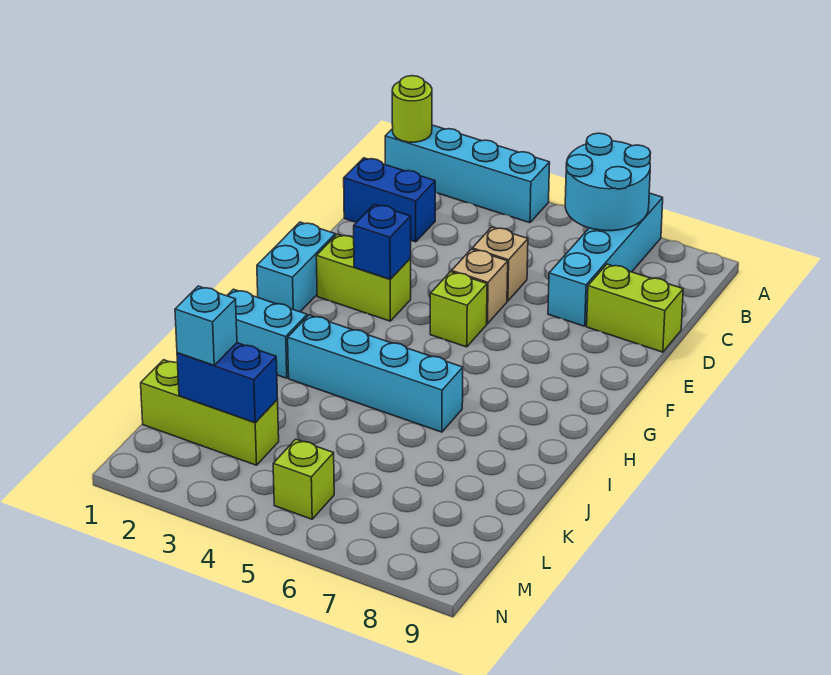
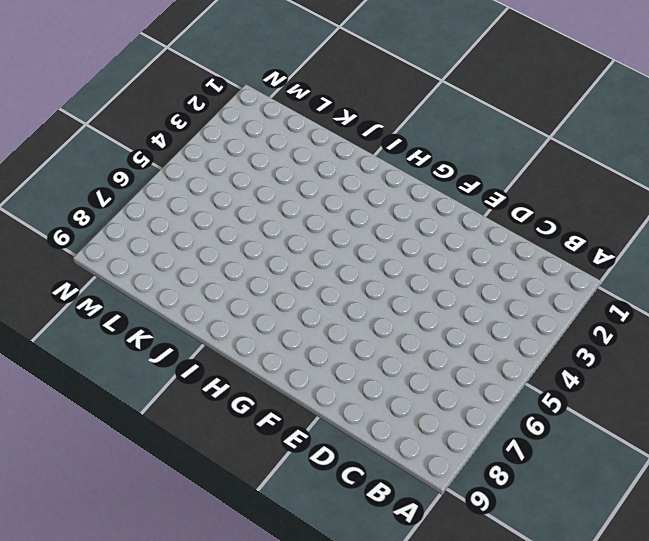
none -> cyan 1x4 brick [385,125,550,223]
none -> cyan 1x4 brick [548,193,663,326]
none -> blue 1x2 brick [344,158,435,242]

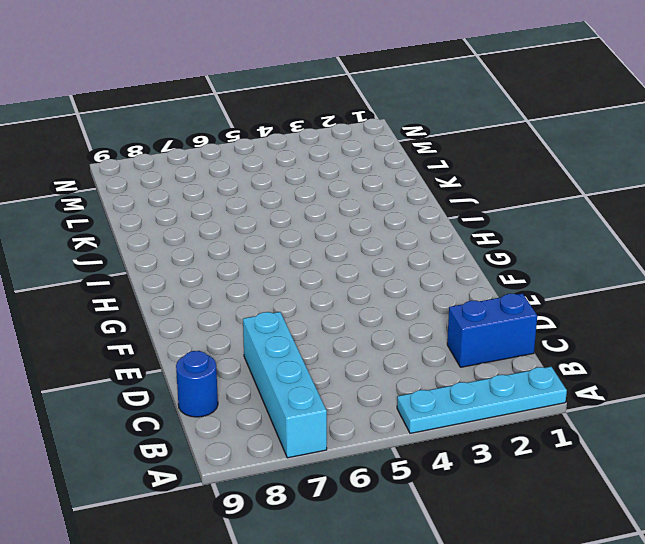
cyan 1x4 plate [397,367,567,433] -> cyan 1x4 brick [385,125,550,223]
blue 1x1 round brick [176,351,218,417] -> none
none -> tan 1x1 brick [472,227,528,301]
none -> lime 1x2 brick [587,264,683,352]
none -> tan 1x1 brick [452,249,508,324]

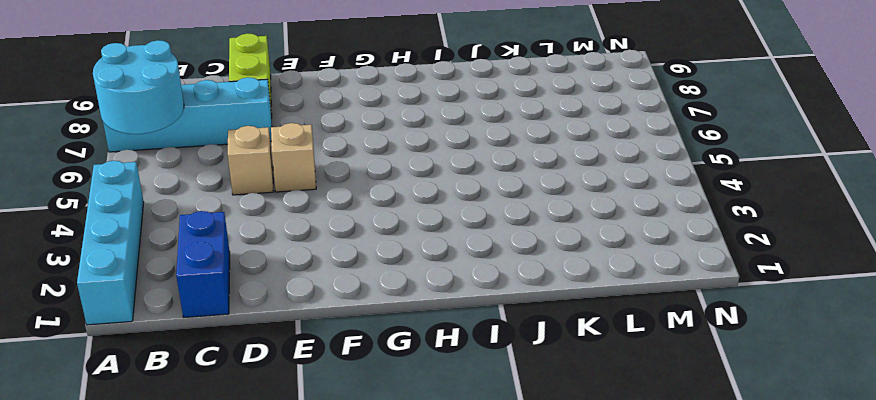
none -> cyan 1x2 brick [257,222,335,312]
none -> lime 1x2 brick [316,234,411,321]
none -> lime 1x1 brick [430,272,487,347]

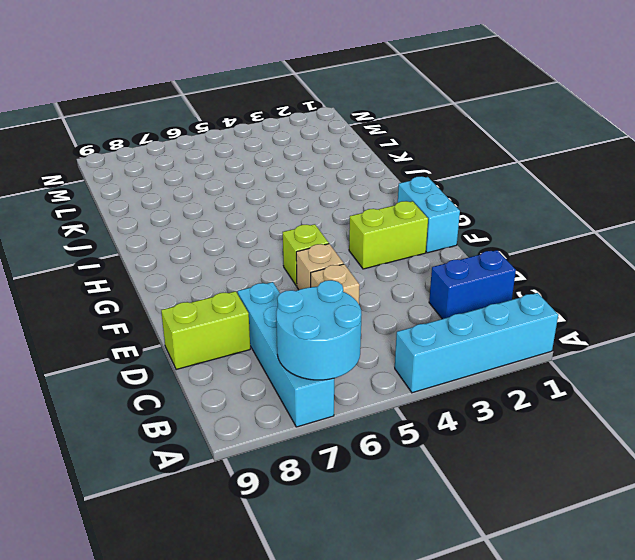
none -> cyan 1x2 brick [227,289,307,378]
none -> cyan 1x4 brick [288,315,463,432]
none -> lime 1x3 brick [141,360,279,465]

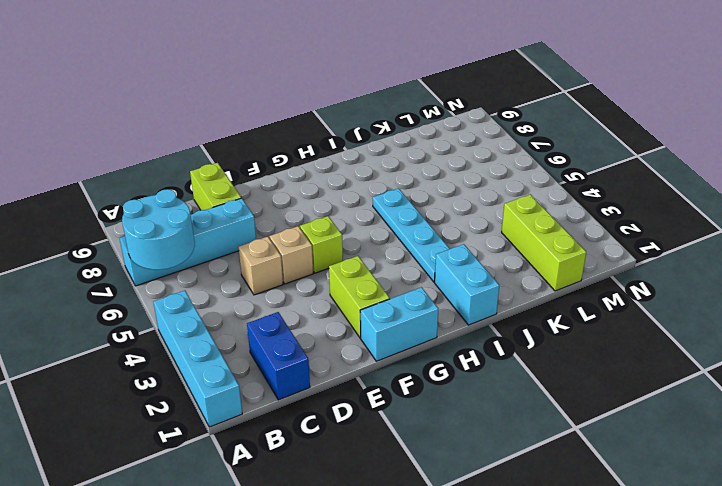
cyan 1x4 plate [373,188,450,282] -> cyan 1x4 brick [288,315,463,432]
none -> lime 1x1 brick [273,439,334,519]
none -> lime 1x1 round brick [392,76,432,142]
none -> blue 1x1 brick [354,204,411,279]

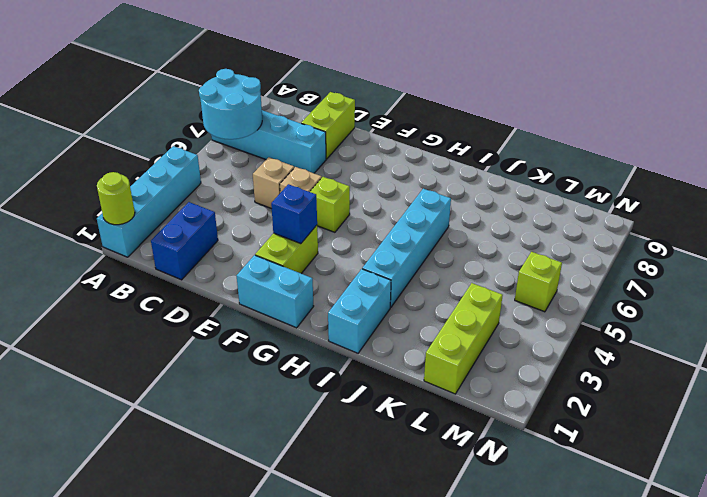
none -> blue 1x2 brick [177,343,278,423]
none -> cyan 1x1 brick [175,286,237,365]

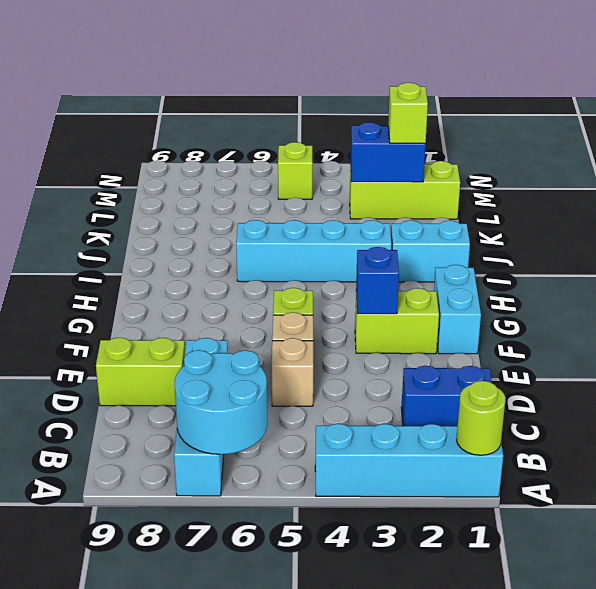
lime 1x1 brick [388,83,428,143] -> cyan 1x1 brick [175,286,237,365]

